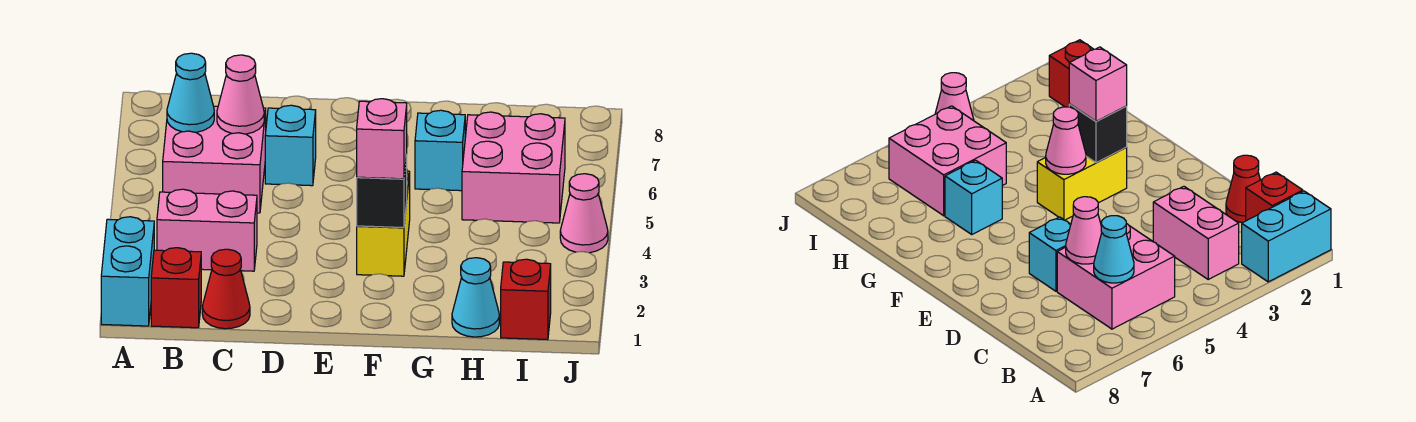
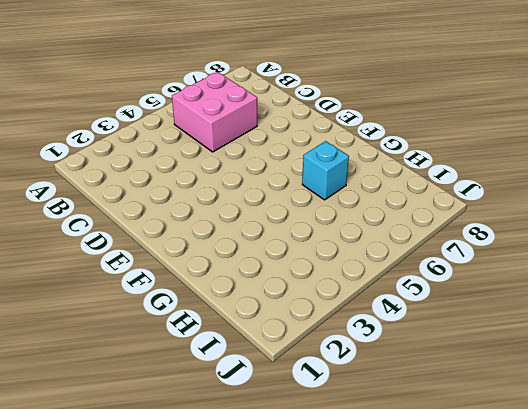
none -> cyan 1x2 brick [101,217,154,326]
none -> red 1x1 brick [151,248,201,328]
none -> pink 1x2 brick [157,189,257,271]

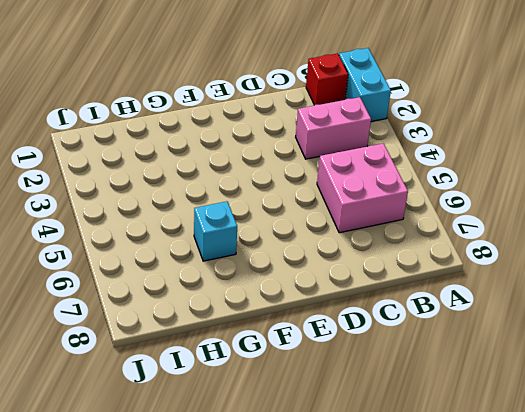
none -> red 1x1 cone [202,249,250,329]
none -> cyan 1x1 brick [265,105,316,186]
none -> yellow 1x2 brick [357,171,410,276]

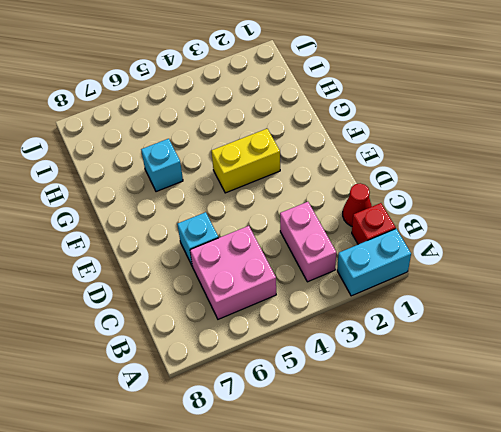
none -> cyan 1x1 cone [452,258,499,337]
none -> pink 2x2 brick [462,112,565,223]
none -> red 1x1 brick [501,259,551,339]

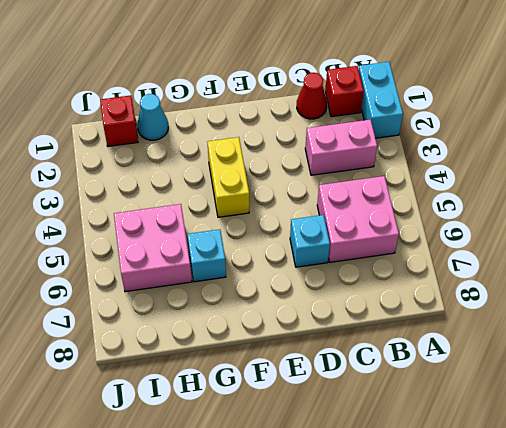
none -> pink 1x1 cone [560,174,608,253]
none -> cyan 1x1 cone [167,53,214,132]
none -> pink 1x1 cone [217,55,264,134]

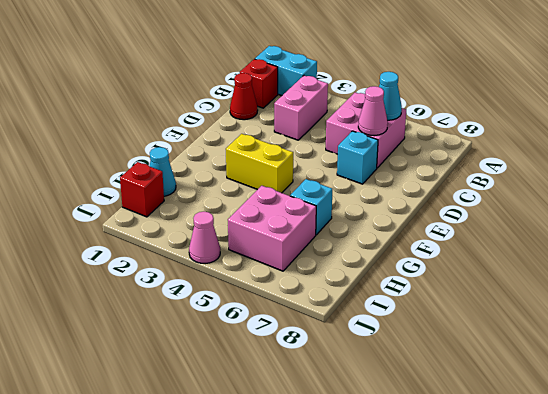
none -> black 1x1 brick [357,155,407,228]
none -> pink 1x1 cone [1046,107,1086,174]
none -> pink 1x1 brick [357,99,407,179]

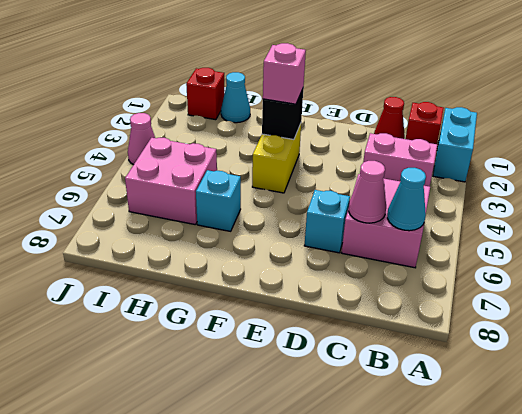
none -> pink 1x1 cone [1046,107,1086,174]

